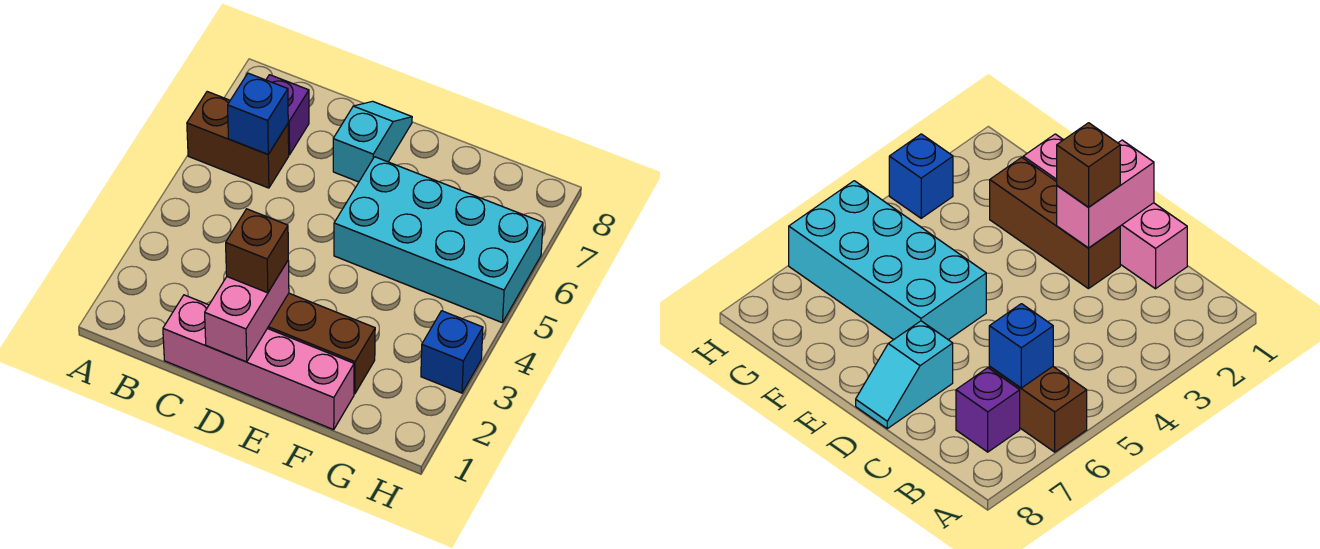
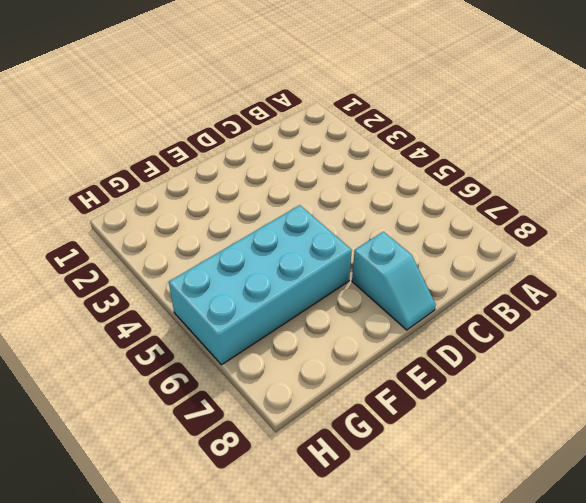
none -> brown 1x2 brick [187,92,289,188]
none -> purple 1x1 brick [266,75,309,155]

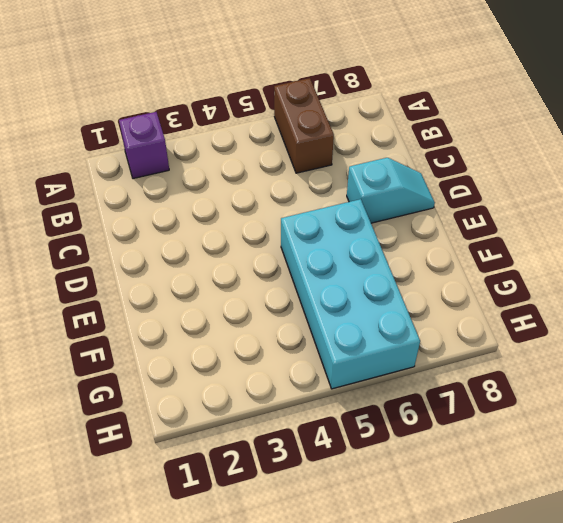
purple 1x1 brick [119,112,169,179] -> purple 1x1 brick moved to [266,75,309,155]
none -> pink 1x4 brick [163,295,354,430]
none -> brown 1x3 brick [268,293,375,394]

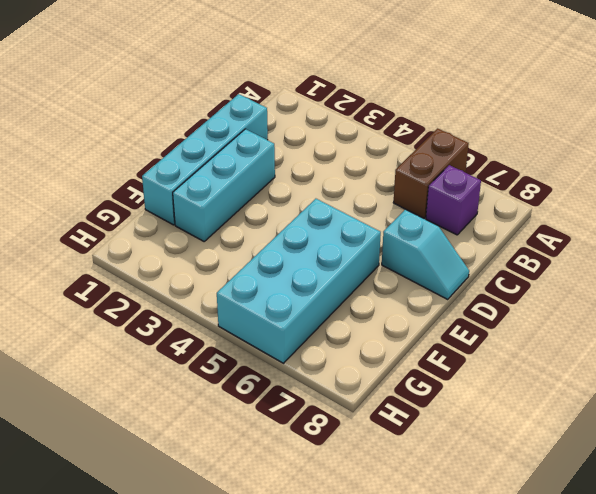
cyan 1x4 brick [142,94,268,225] -> pink 1x4 brick [163,295,354,430]
cyan 1x3 brick [173,129,275,241] -> brown 1x3 brick [268,293,375,394]
none -> blue 1x1 brick [421,311,483,393]
none -> blue 1x1 brick [228,73,288,154]

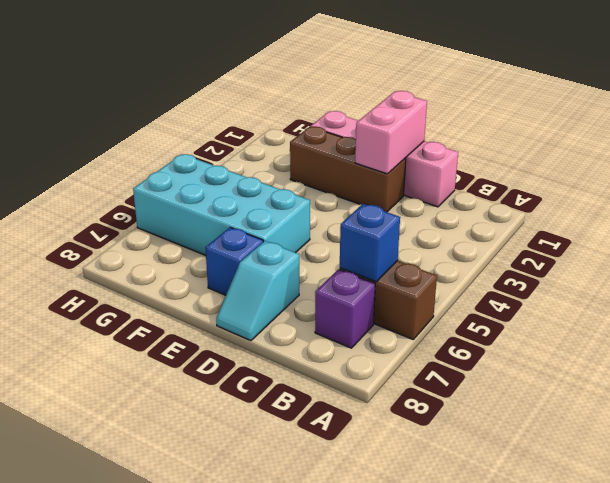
blue 1x1 brick [205,227,263,295] -> blue 1x1 brick moved to [421,311,483,393]
none -> brown 1x1 brick [226,209,288,293]

